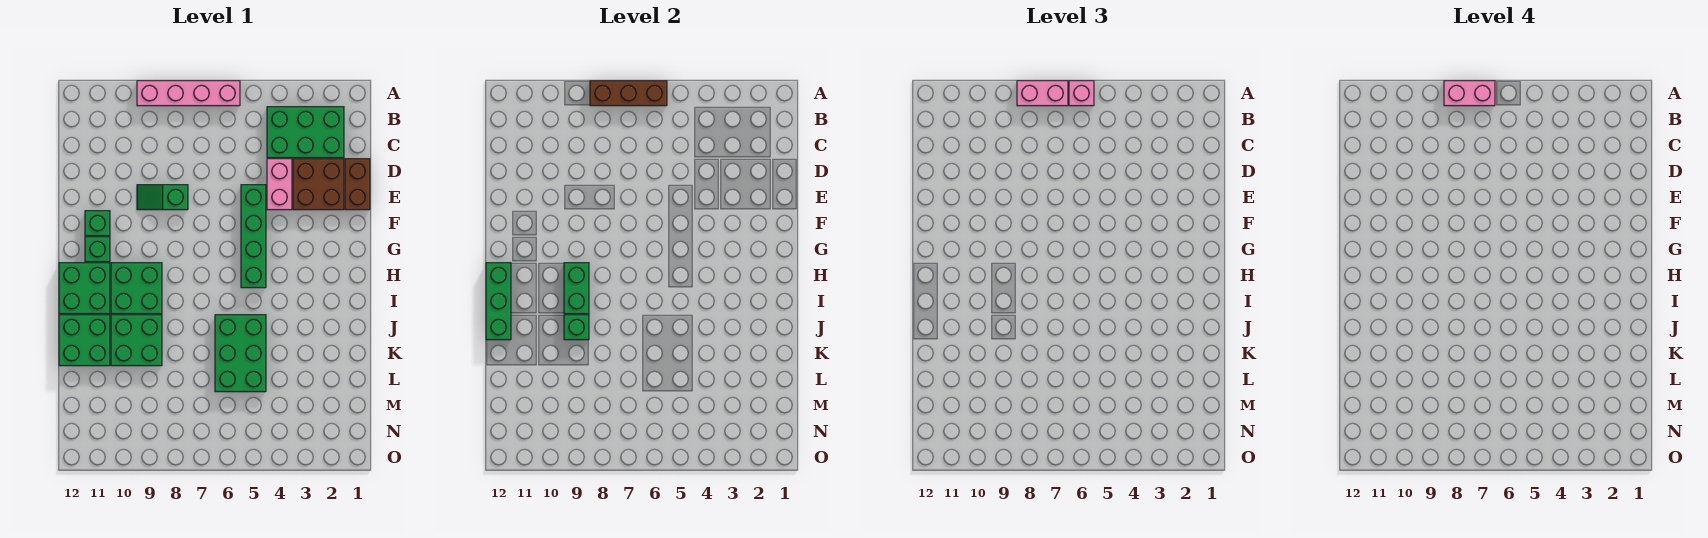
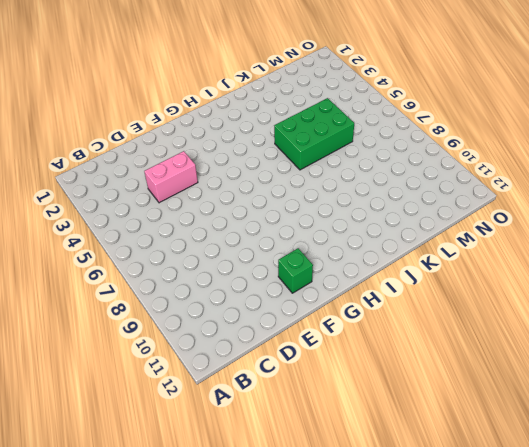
none -> pink 1x4 brick [137,81,240,106]
none -> green 2x3 brick [267,107,344,158]
none -> brown 1x2 brick [345,159,370,210]

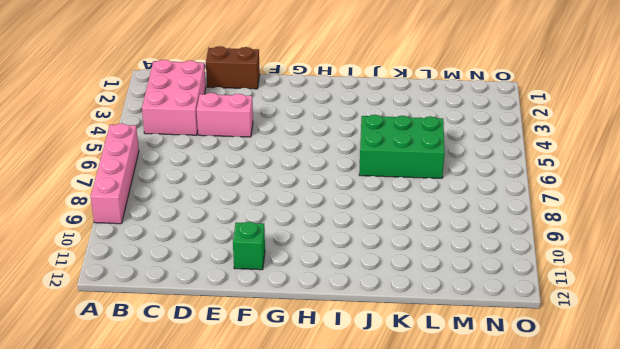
pink 2x3 brick [142,60,206,135] -> green 2x3 brick [267,107,344,158]
none -> brown 2x2 brick [293,159,344,210]
none -> green 1x4 brick [241,185,266,288]
none -> green 1x2 slope [137,185,188,210]

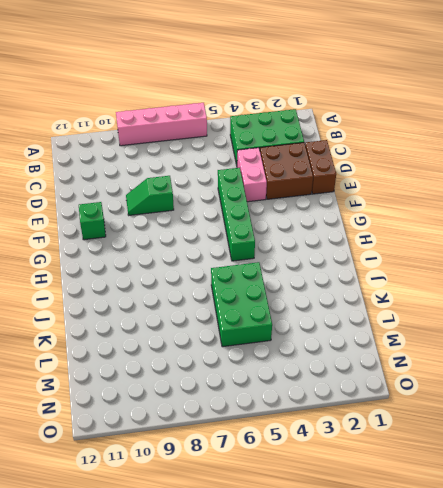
none -> green 1x1 brick [85,237,110,262]
none -> green 2x2 brick [111,263,162,314]
none -> green 2x2 brick [59,263,110,314]

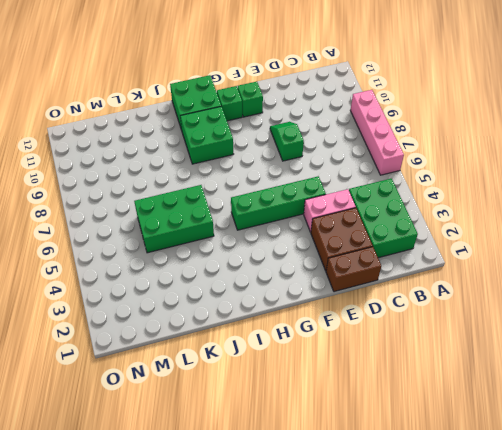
none -> green 2x2 brick [111,315,162,366]
none -> green 2x2 brick [59,315,110,366]
none -> brown 1x3 brick [590,81,667,106]

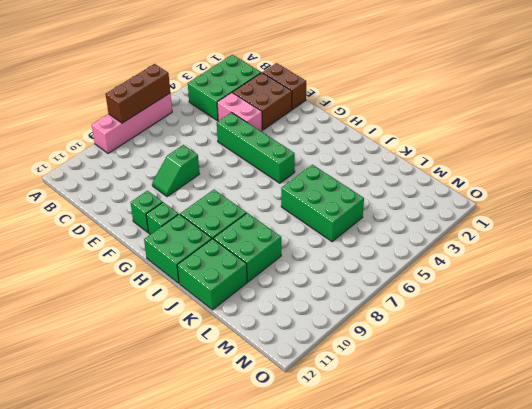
none -> green 1x2 brick [564,263,589,314]
none -> green 1x3 brick [486,263,511,340]
none -> green 1x1 brick [564,315,589,340]

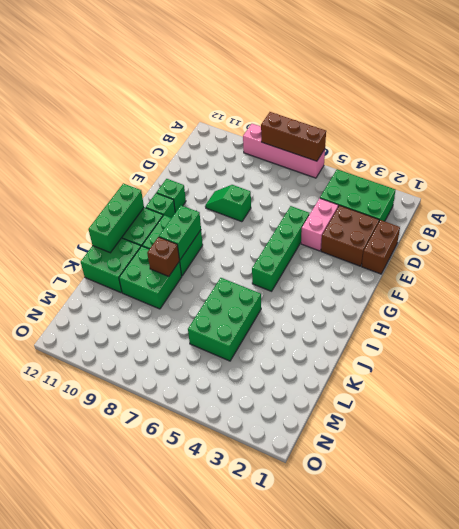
brown 1x1 brick [147,237,179,276] -> green 1x1 brick [564,315,589,340]
none -> pink 1x1 brick [1069,81,1094,106]
none -> pink 1x2 brick [1017,81,1068,106]
none -> pink 1x2 brick [1444,81,1495,106]

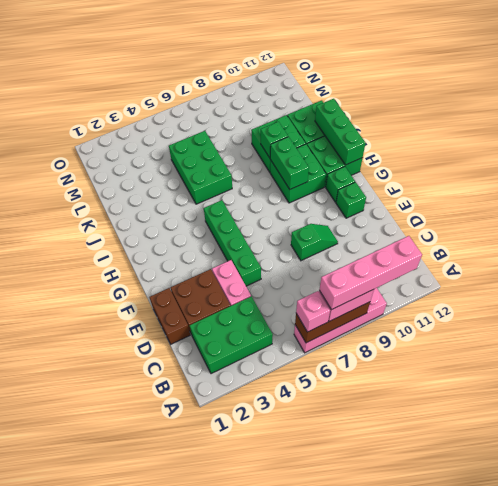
pink 1x4 brick [319,236,422,310] -> pink 1x2 brick [1444,81,1495,106]

